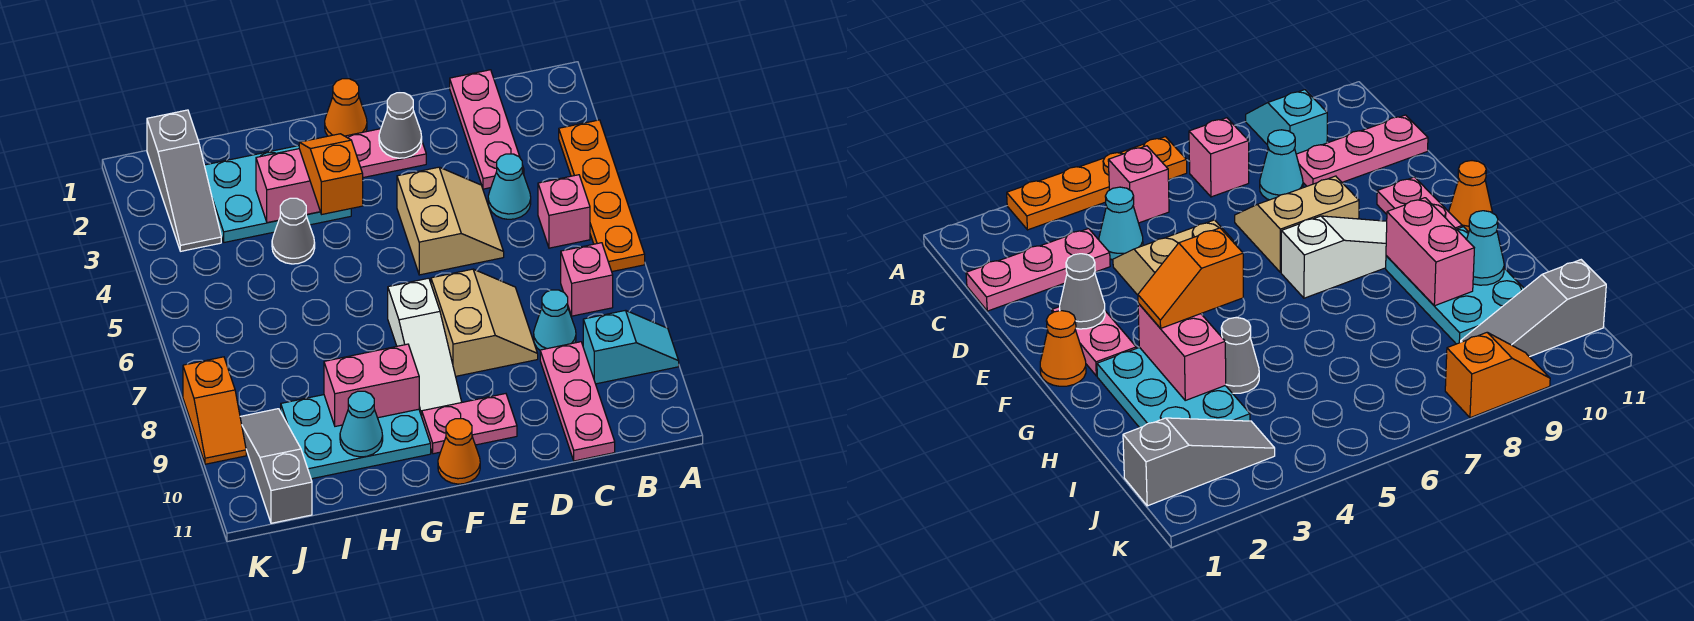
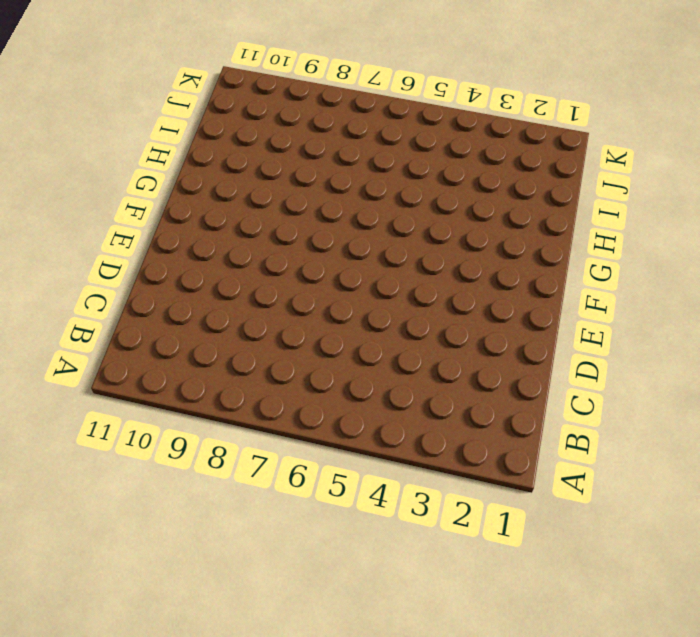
none -> orange 1x4 plate [559,120,645,272]
none -> cyan 1x2 slope [583,310,679,384]
none -> pink 1x1 brick [538,175,590,248]

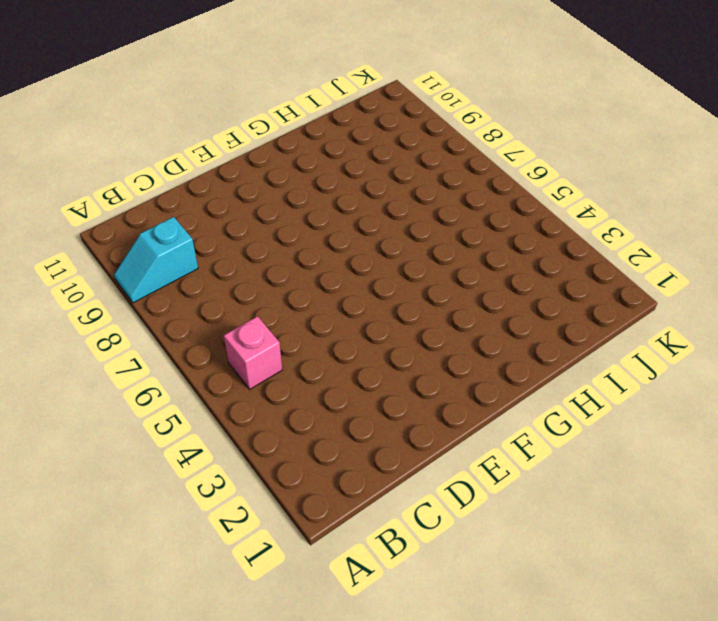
none -> orange 1x4 plate [559,120,645,272]
none -> pink 1x1 brick [561,243,613,316]
none -> pink 1x3 plate [450,70,524,189]

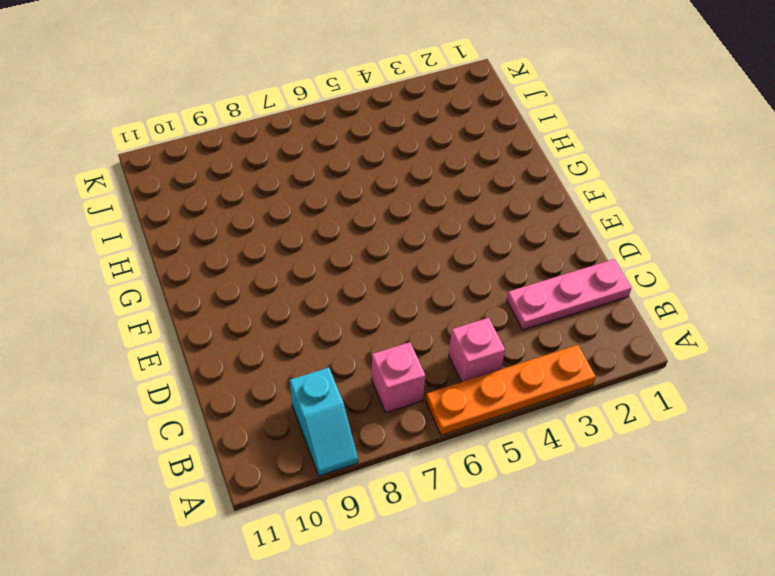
none -> cyan 1x1 cone [488,154,531,219]
none -> cyan 1x1 cone [534,290,576,350]
none -> pink 1x3 plate [540,342,615,461]

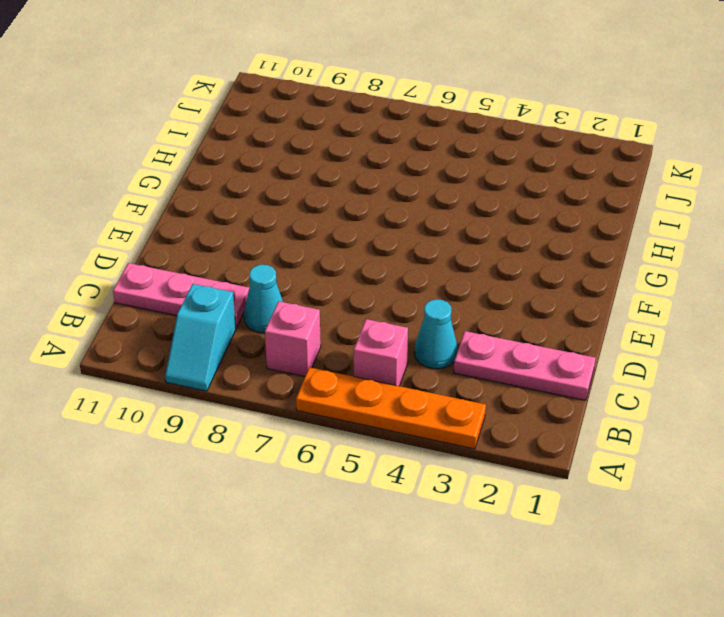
none -> tan 2x2 slope [397,167,504,275]
none -> tan 2x2 slope [431,269,538,376]
none -> pink 1x2 plate [345,129,426,178]

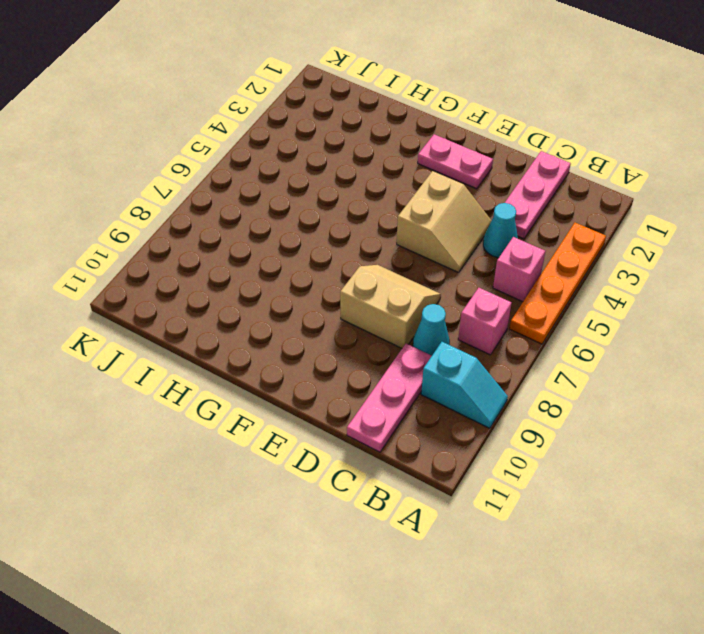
tan 2x2 slope [340,265,441,348] -> tan 2x2 slope turned to [431,269,538,376]
none -> pink 1x2 plate [422,394,517,454]
none -> orange 1x1 cone [325,79,367,136]
none -> white 1x3 slope [388,278,462,416]

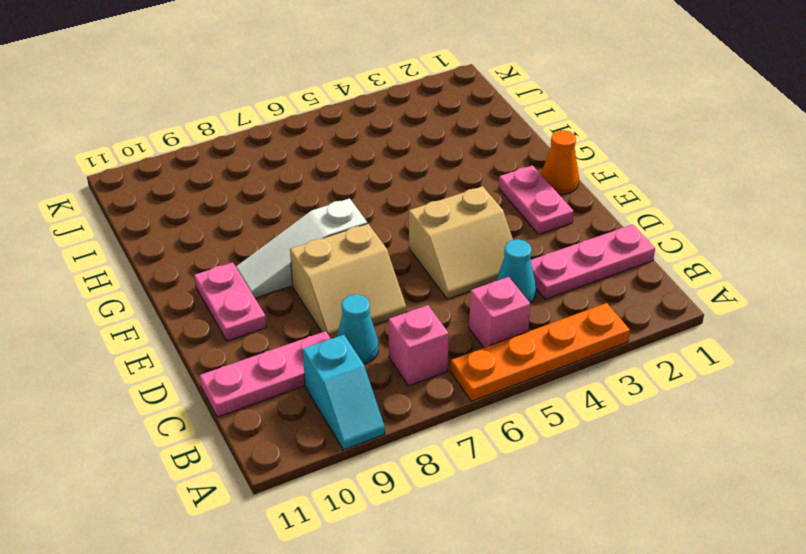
none -> orange 1x1 cone [438,419,480,484]
none -> cyan 2x3 plate [204,146,351,242]
none -> cyan 2x3 plate [281,395,431,479]

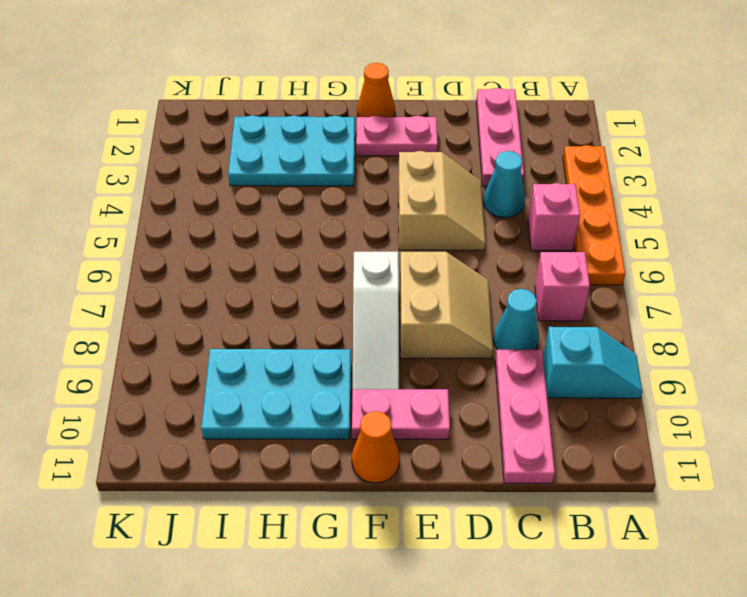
none -> grey 1x1 cone [272,198,315,264]
none -> grey 1x3 slope [147,110,221,251]
none -> grey 1x3 slope [240,409,312,523]

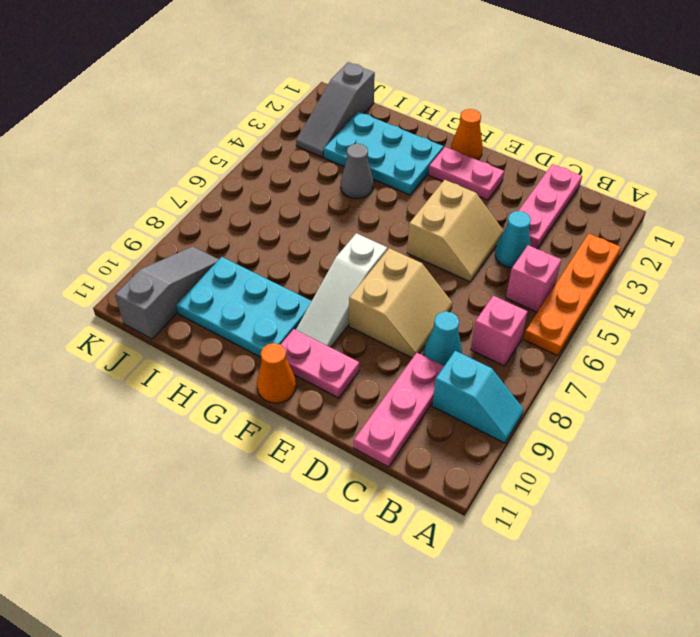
none -> orange 1x2 slope [183,357,246,464]
none -> grey 1x1 cone [379,93,422,158]
none -> pink 1x2 brick [256,149,320,223]

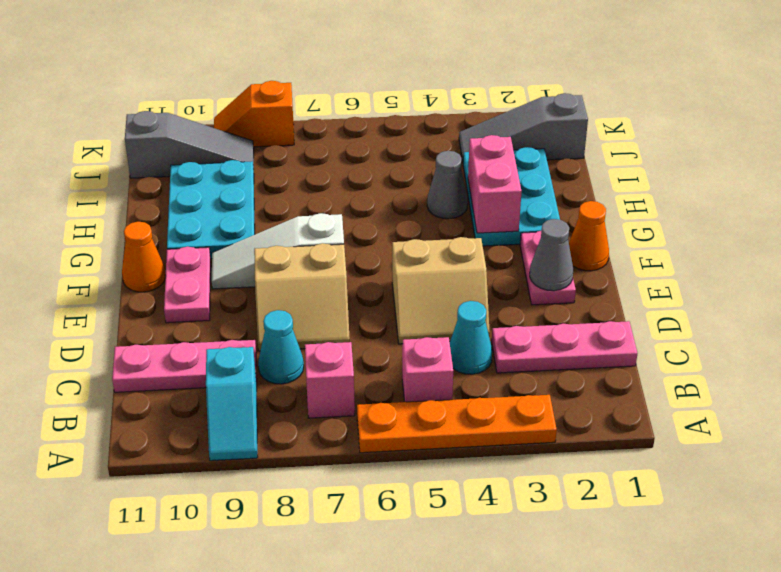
none -> pink 1x2 brick [324,344,419,426]
none -> cyan 1x1 cone [340,391,383,457]
none -> orange 1x2 slope [299,134,363,214]

